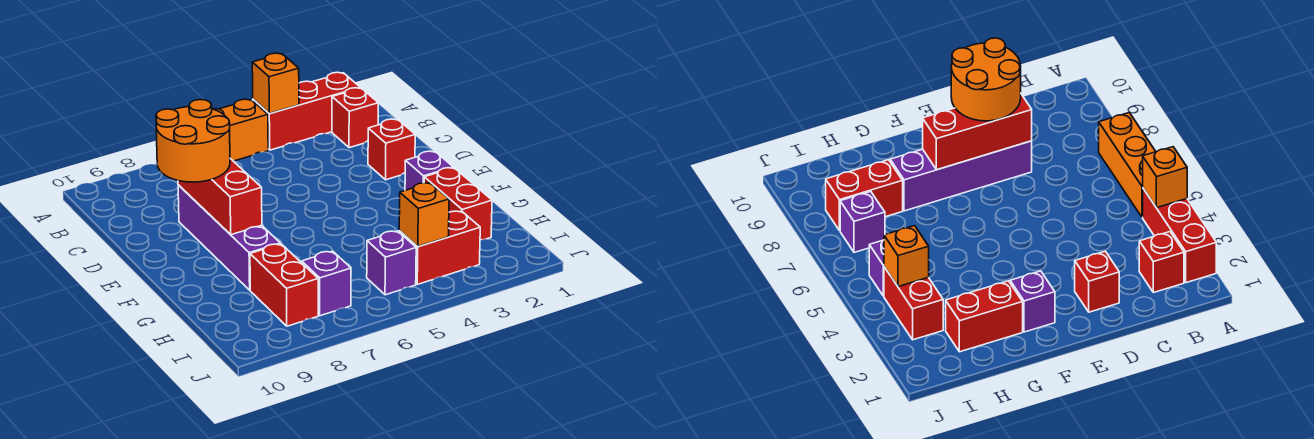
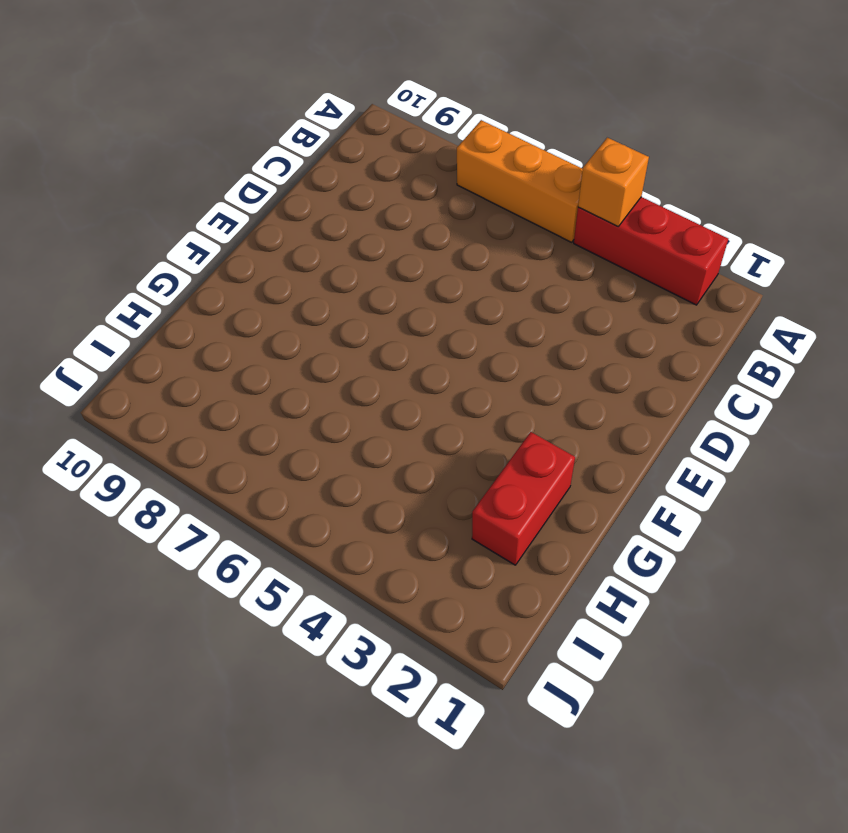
none -> red 1x1 brick [332,88,378,148]
none -> red 1x1 brick [368,119,415,180]
none -> purple 1x4 brick [178,185,280,290]

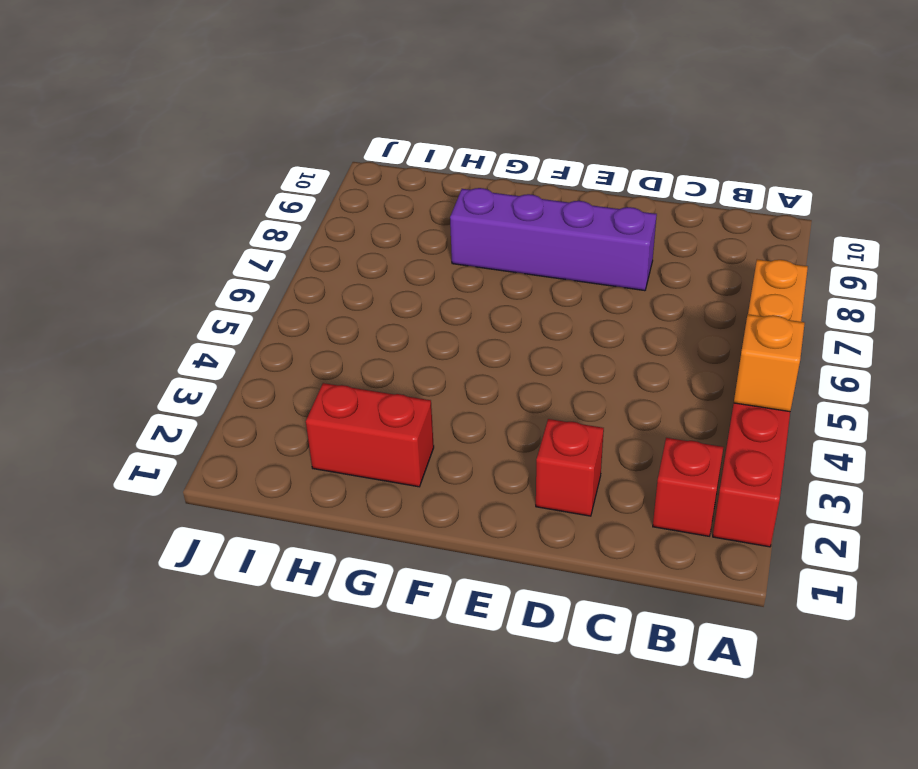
none -> purple 1x1 brick [405,151,453,190]
none -> red 1x2 brick [250,244,318,326]
none -> red 1x2 brick [399,211,480,284]

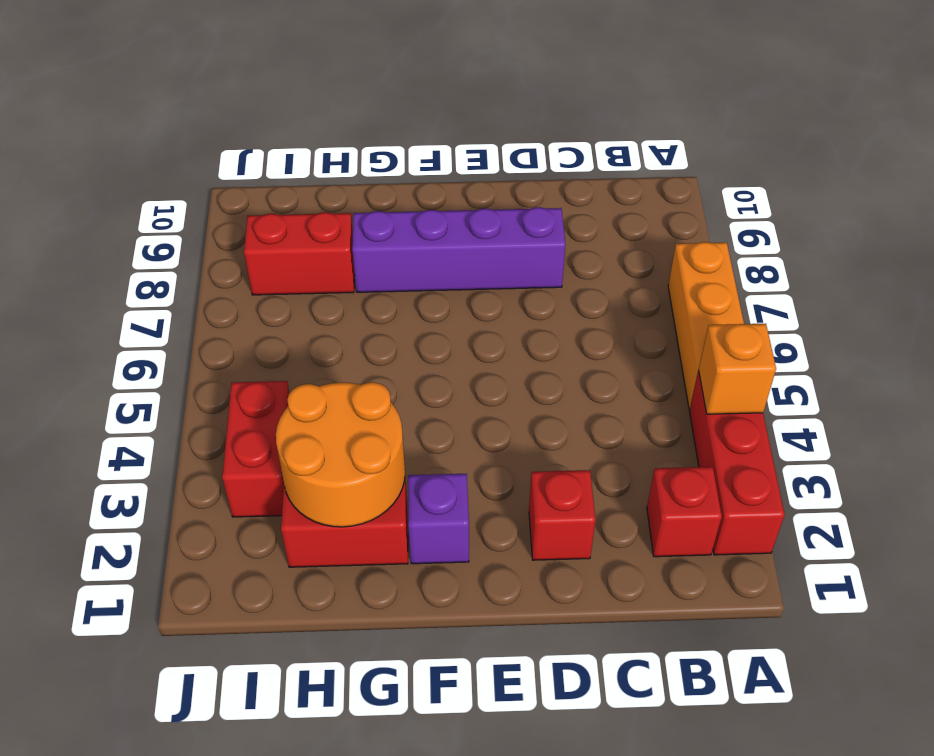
orange 2x2 round brick [276,382,405,527] -> orange 2x2 round brick moved to [156,100,230,182]
none -> purple 1x1 brick [367,231,416,295]
none -> purple 1x1 brick [302,251,351,316]
none -> red 1x3 brick [178,159,262,235]

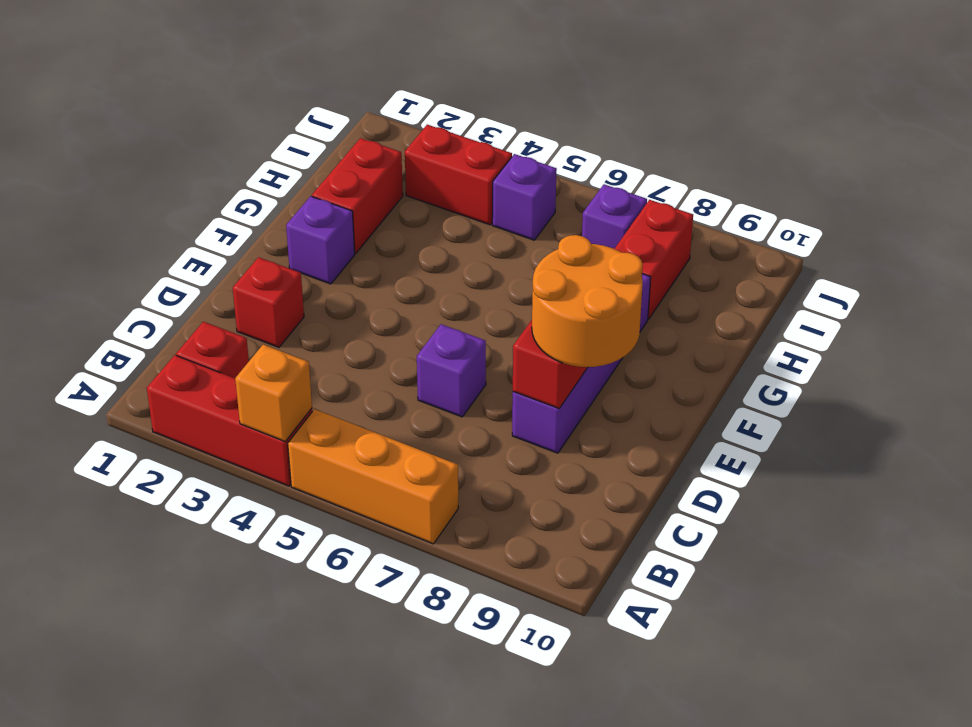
purple 1x1 brick [417,324,486,417] -> none
none -> orange 1x1 brick [399,183,449,247]

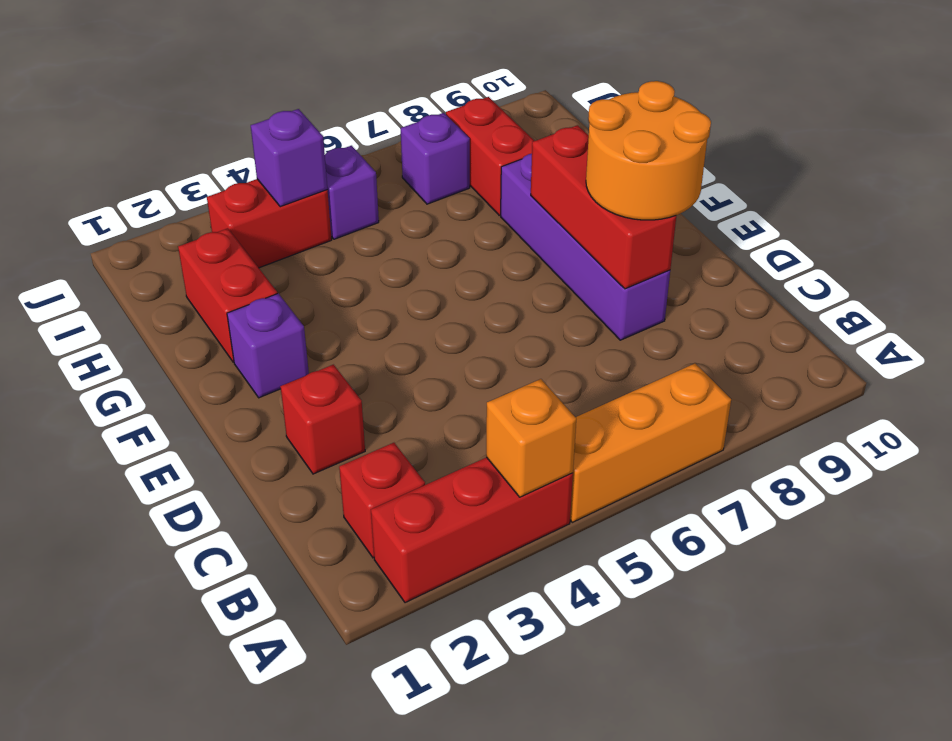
purple 1x1 brick [251,109,327,207] -> orange 1x1 brick [399,183,449,247]

